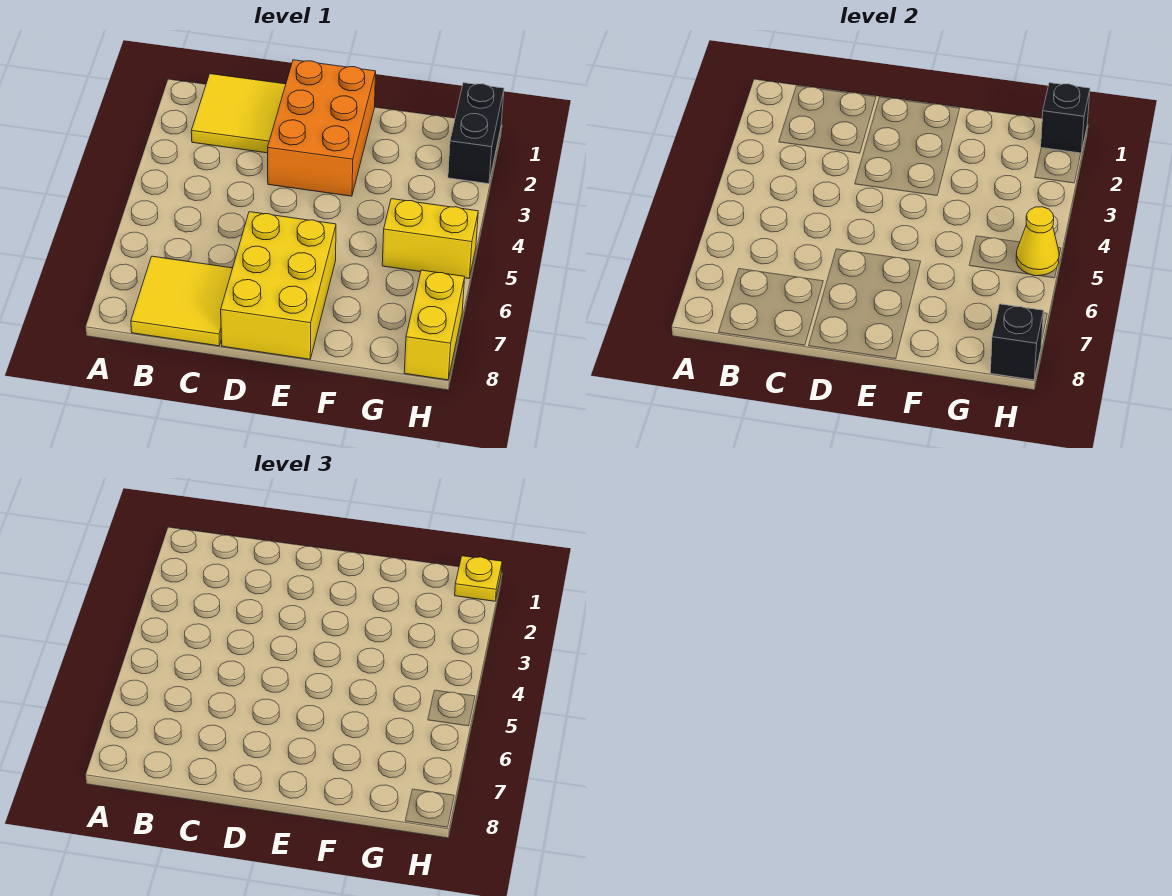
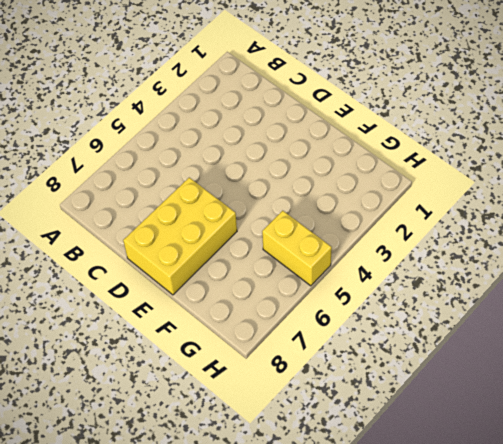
none -> yellow 2x2 tile [191,74,286,153]
none -> yellow 2x2 tile [131,256,233,346]

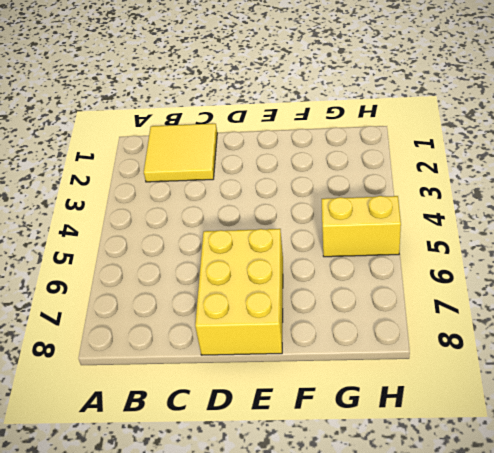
none -> yellow 2x2 tile [131,256,233,346]
none -> orange 2x3 brick [268,60,376,196]

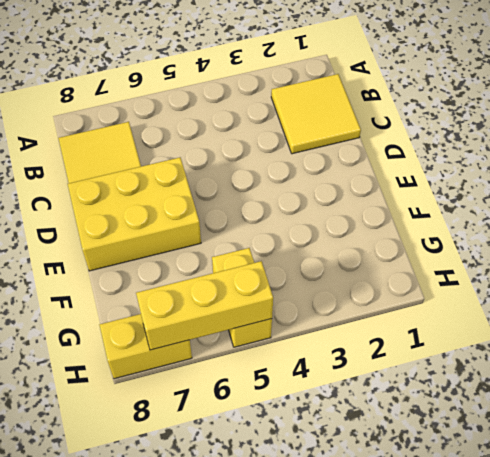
yellow 1x3 brick [136,261,273,350] -> yellow 1x1 cone [1016,207,1059,276]
none -> orange 2x3 brick [268,60,376,196]
none -> black 1x2 brick [448,83,504,184]

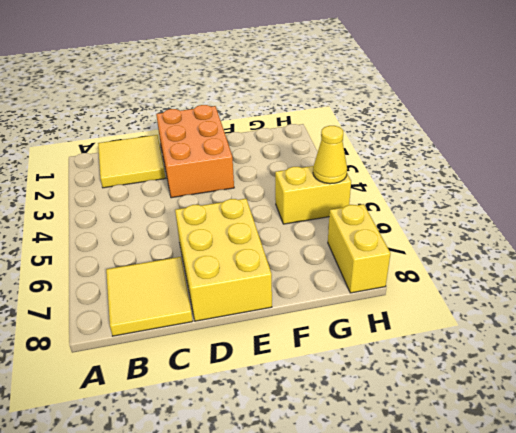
none -> black 1x2 brick [448,83,504,184]
none -> black 1x1 brick [1041,83,1090,153]

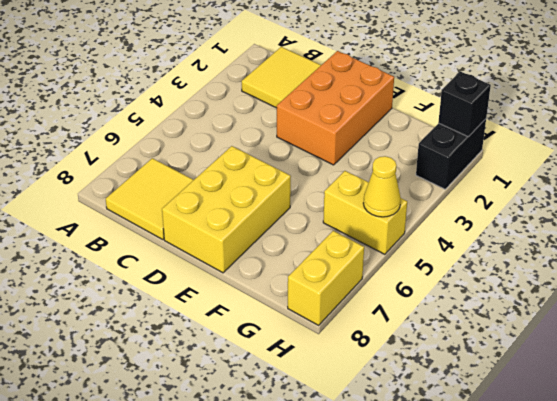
none -> black 1x1 brick [990,304,1043,380]
none -> yellow 1x1 plate [455,556,502,601]

